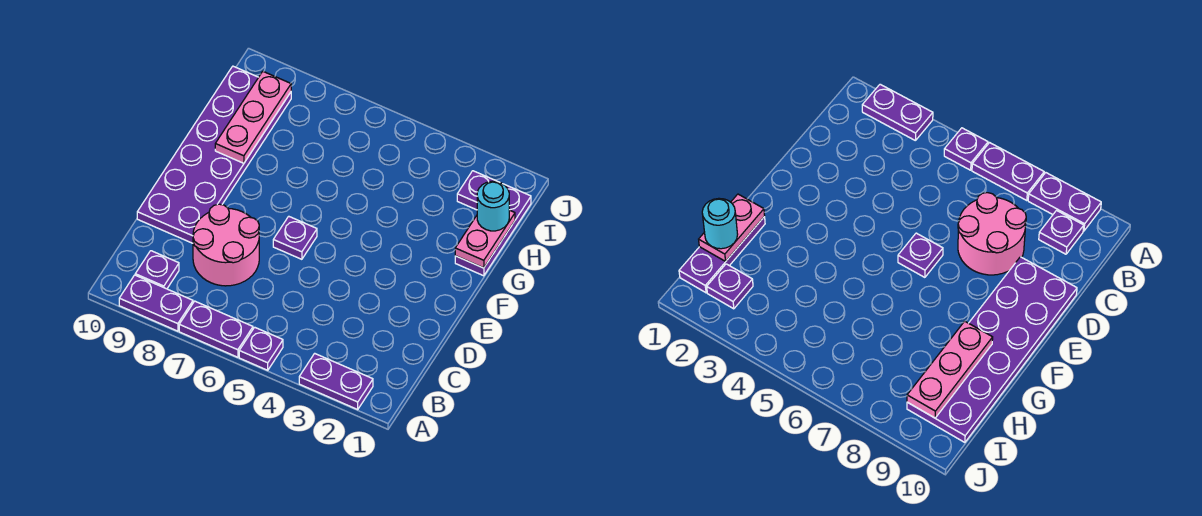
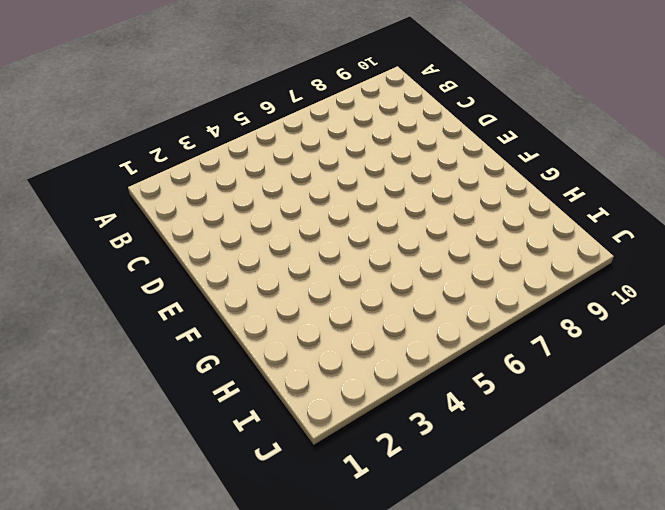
none -> purple 1x2 plate [299,353,373,409]
none -> purple 1x1 plate [239,327,283,370]
none -> purple 1x2 plate [179,301,253,357]

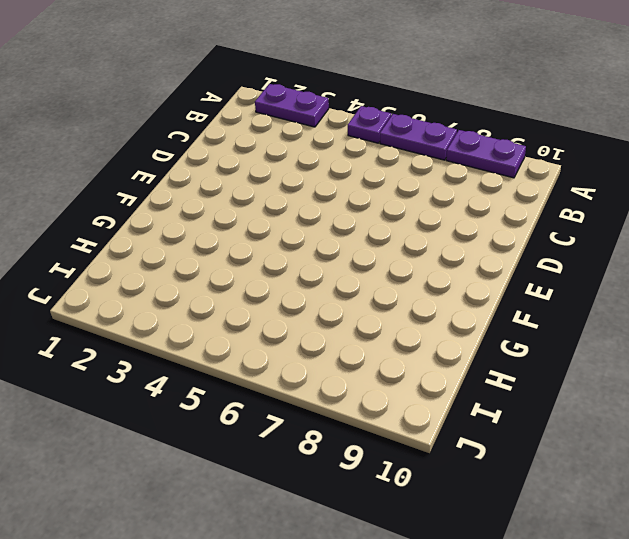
none -> purple 1x1 plate [135,251,179,289]
none -> pink 2x2 round brick [193,204,259,286]
none -> purple 2x6 plate [137,66,291,243]

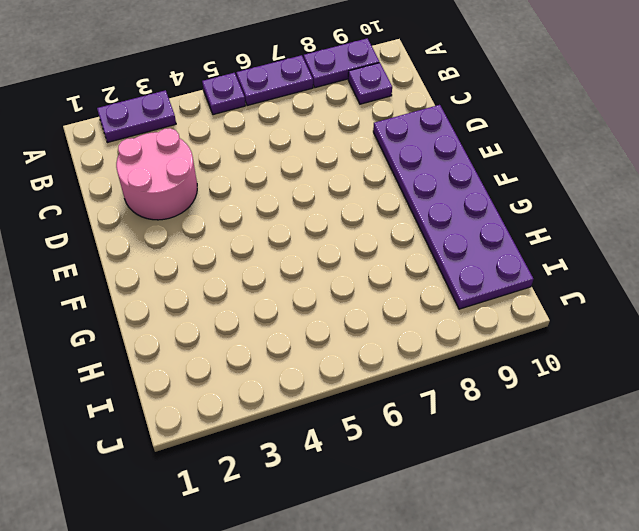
pink 2x2 round brick [116,128,197,220] -> pink 2x2 round brick moved to [193,204,259,286]
none -> purple 1x1 plate [273,216,317,259]
none -> purple 1x3 plate [455,184,531,276]
none -> purple 1x1 plate [457,171,498,210]

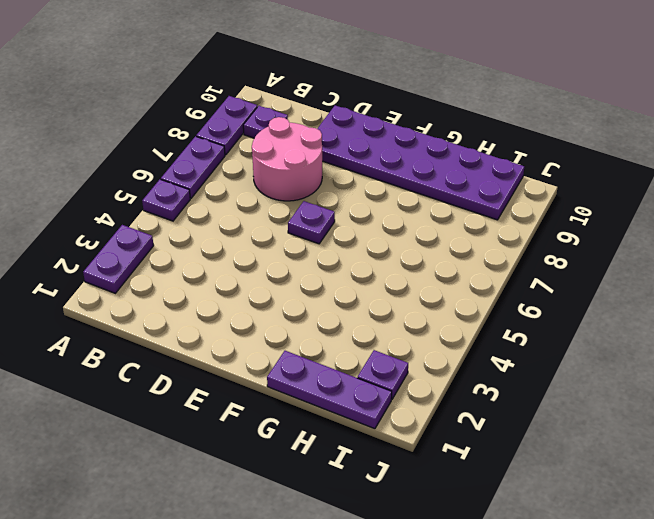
none -> pink 1x2 plate [455,210,515,268]
none -> pink 1x3 plate [215,72,291,163]
none -> cyan 1x1 round brick [477,181,509,231]

